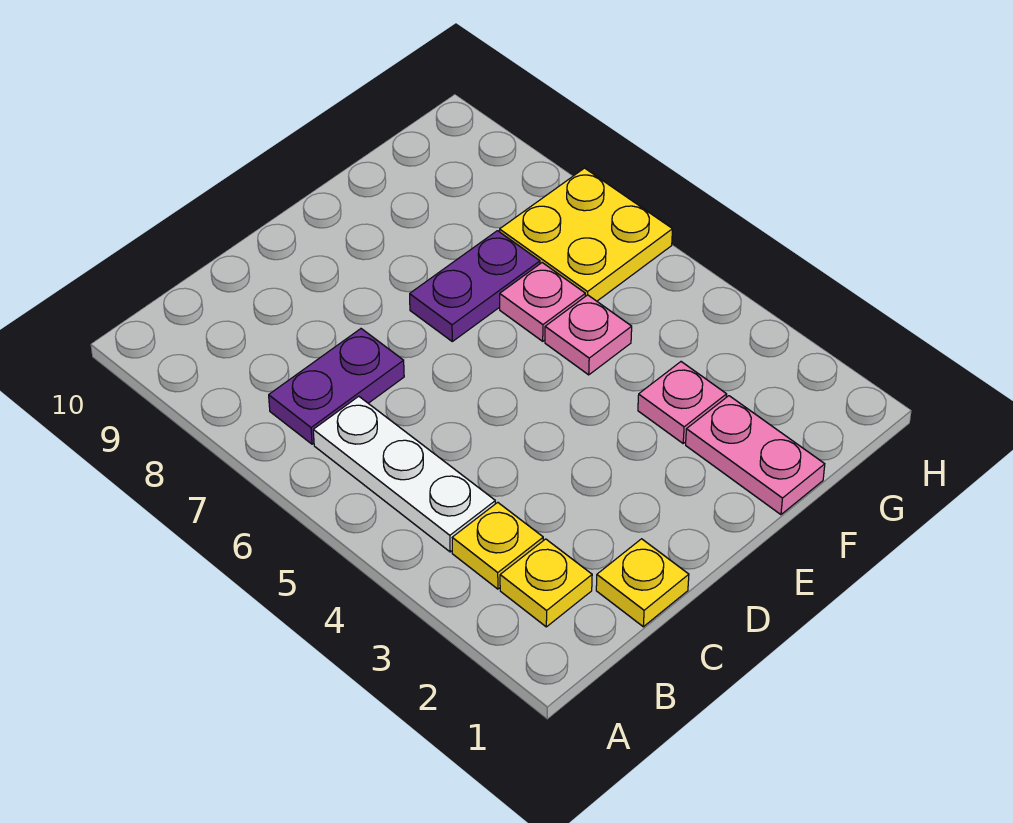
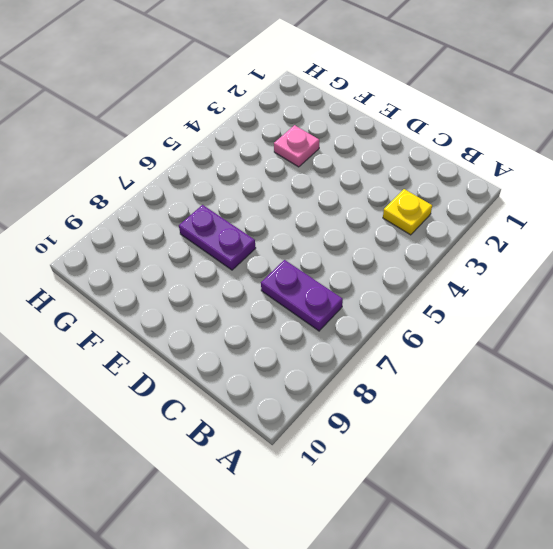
none -> yellow 1x1 plate [500,539,592,627]
none -> white 1x3 plate [313,396,495,552]

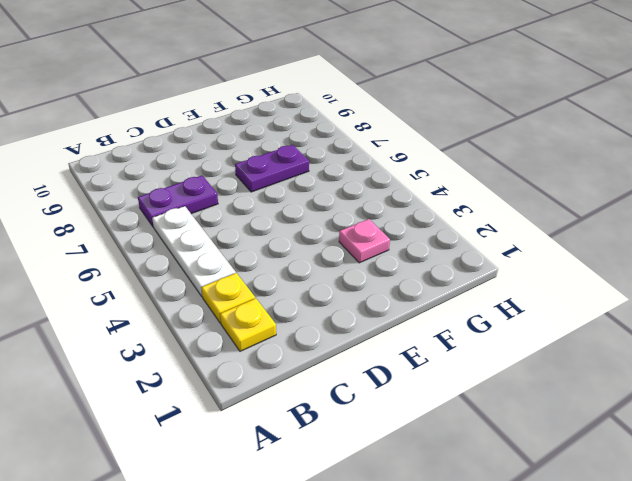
none -> yellow 1x1 plate [596,539,689,627]
none -> pink 1x2 plate [686,396,825,515]

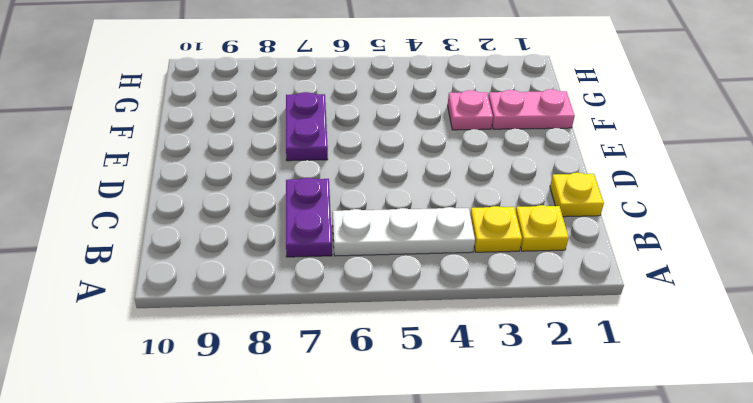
none -> pink 1x1 plate [545,295,632,375]
none -> pink 1x1 plate [500,263,585,341]

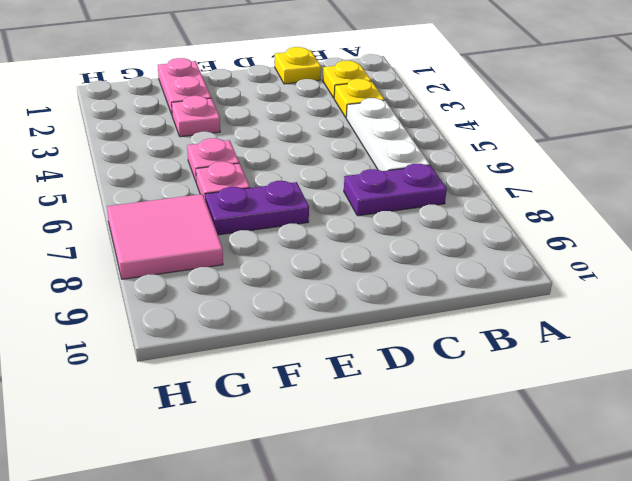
pink 2x2 tile [107,194,223,279] -> yellow 2x2 plate [500,168,673,301]

